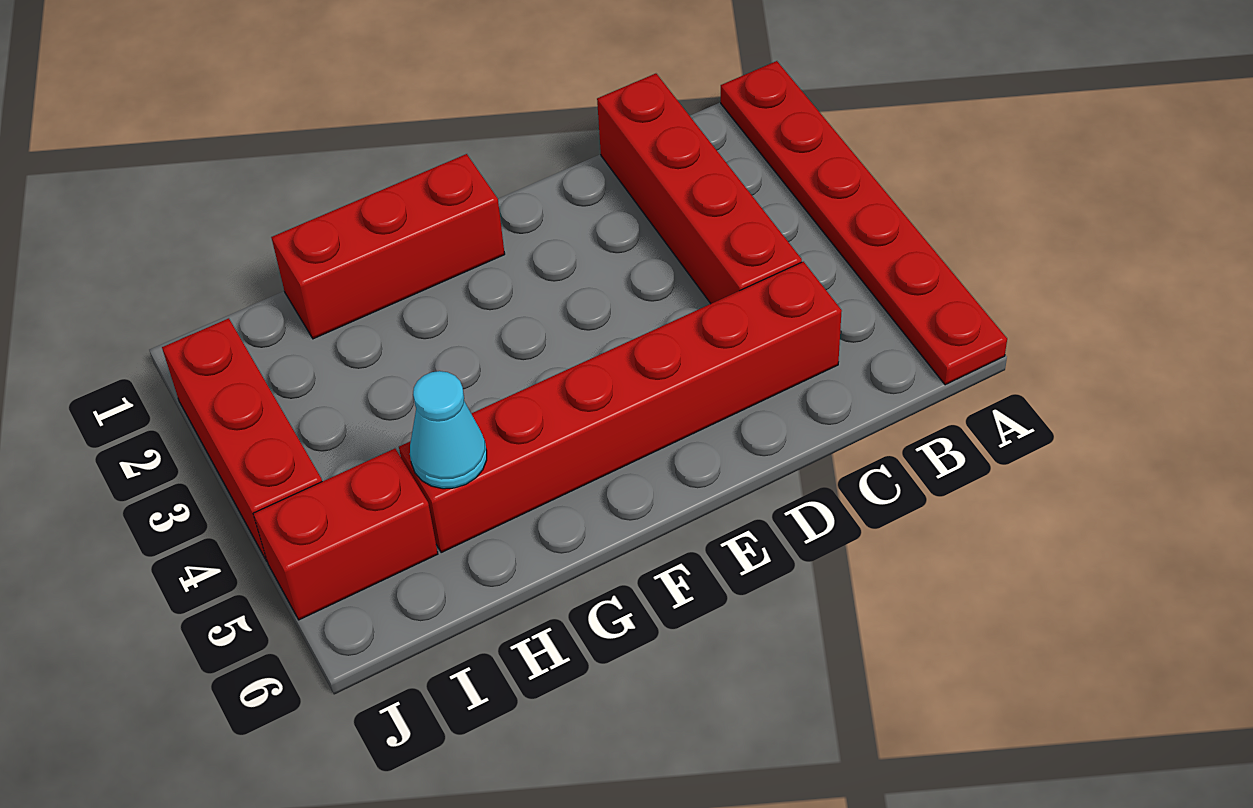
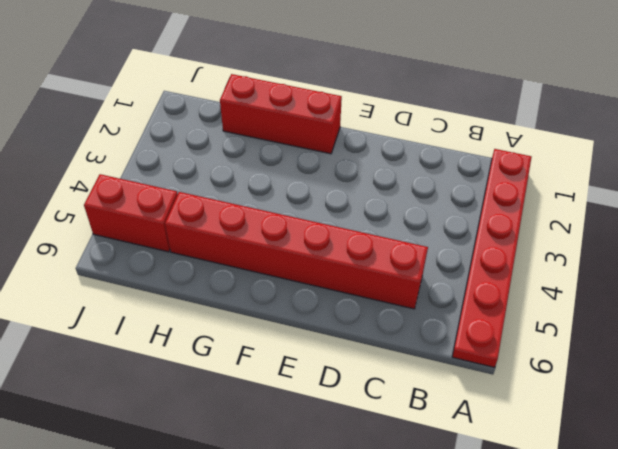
none -> red 1x4 brick [597,74,802,304]
none -> red 1x3 brick [162,318,322,561]

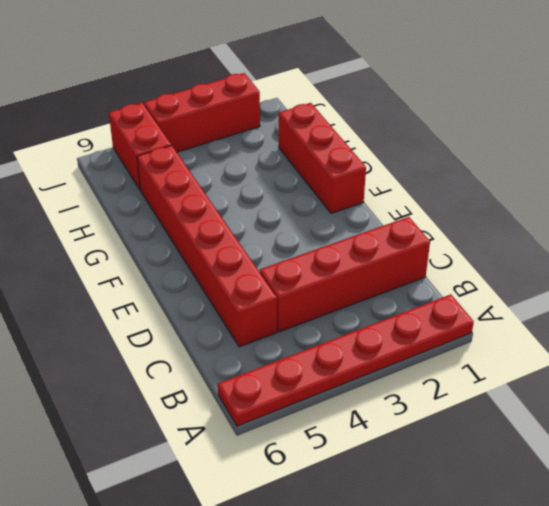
none -> cyan 1x1 cone [410,371,487,489]

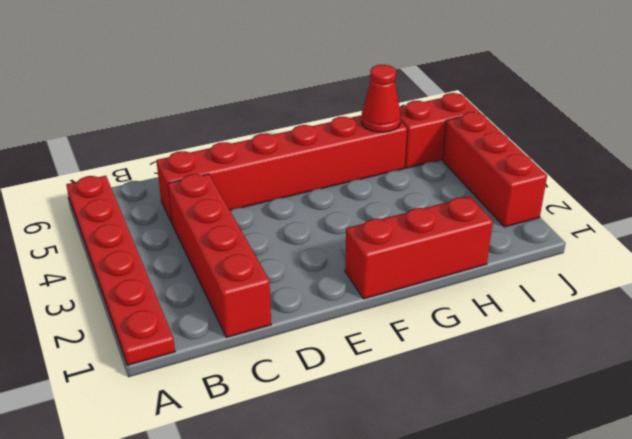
red 1x1 cone [361,65,401,132] -> cyan 1x1 cone [410,371,487,489]

